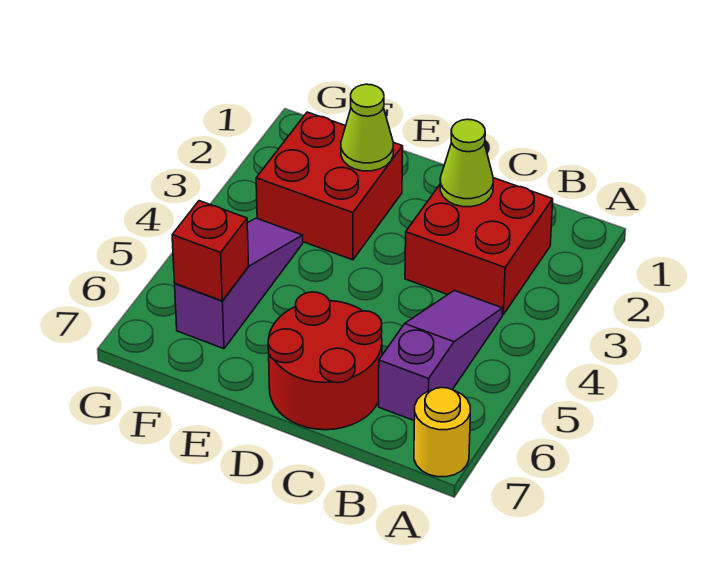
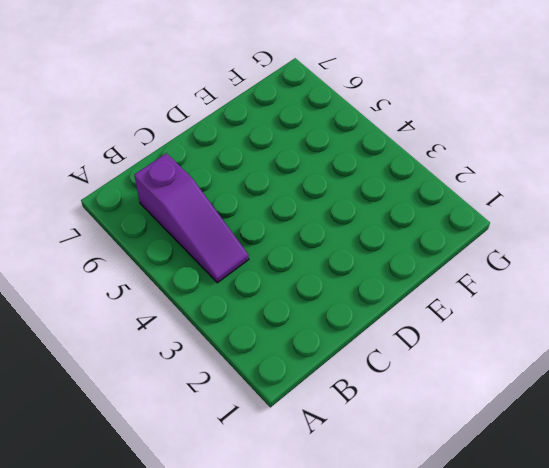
none -> yellow 1x1 round brick [414,388,470,477]
none -> red 2x2 brick [405,178,553,315]

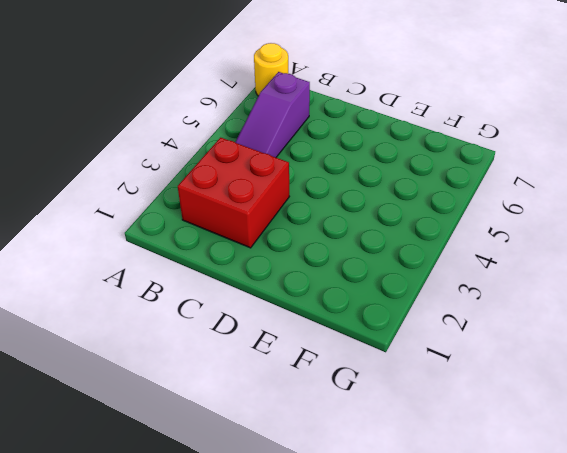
none -> red 2x2 round brick [268,292,382,430]
none -> red 2x2 brick [256,112,403,260]

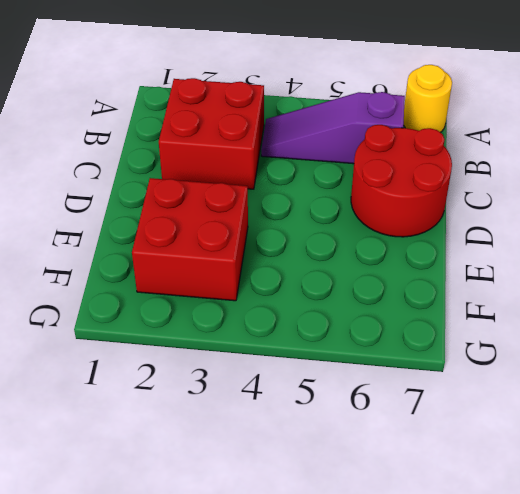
none -> purple 1x3 slope [175,218,303,349]
none -> lime 1x1 cone [440,119,493,207]

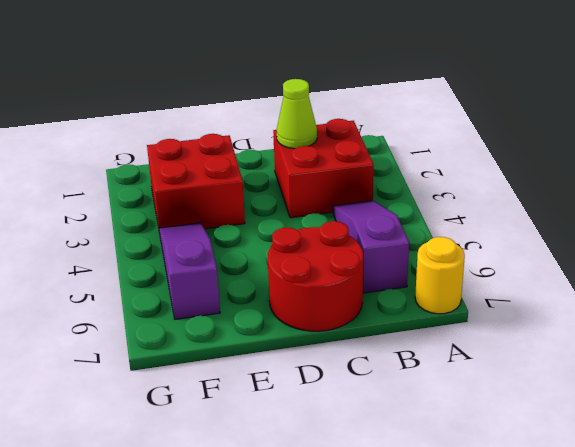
none -> lime 1x1 cone [341,84,393,171]
none -> red 1x1 brick [172,201,249,301]

